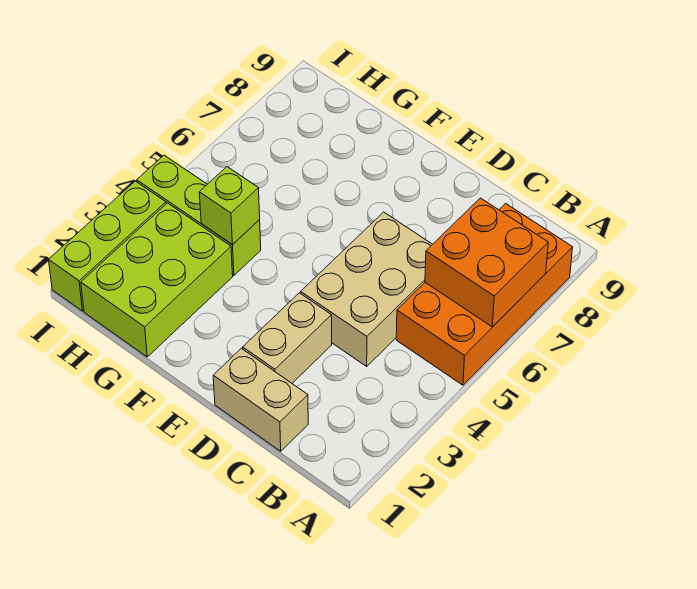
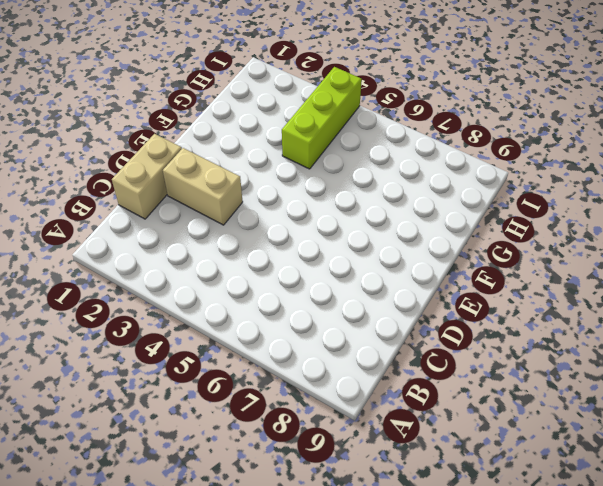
none -> orange 2x4 brick [396,203,573,385]
none -> tan 2x3 brick [301,212,432,366]

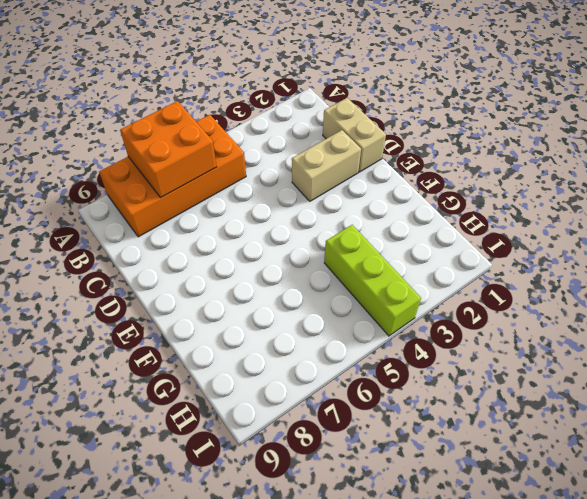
none -> tan 2x3 brick [301,212,432,366]
none -> lime 2x3 brick [81,203,233,357]

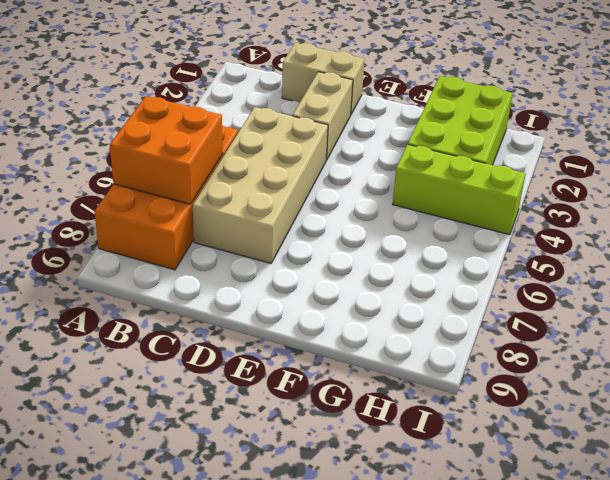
tan 2x4 brick [193,107,328,263] -> tan 2x3 brick [301,212,432,366]
none -> lime 1x3 brick [49,181,166,311]
none -> lime 1x1 brick [199,167,260,245]

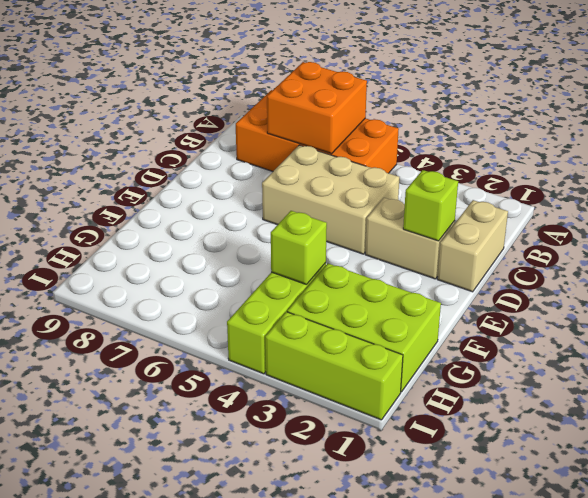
lime 1x1 brick [403,170,458,241] -> none

